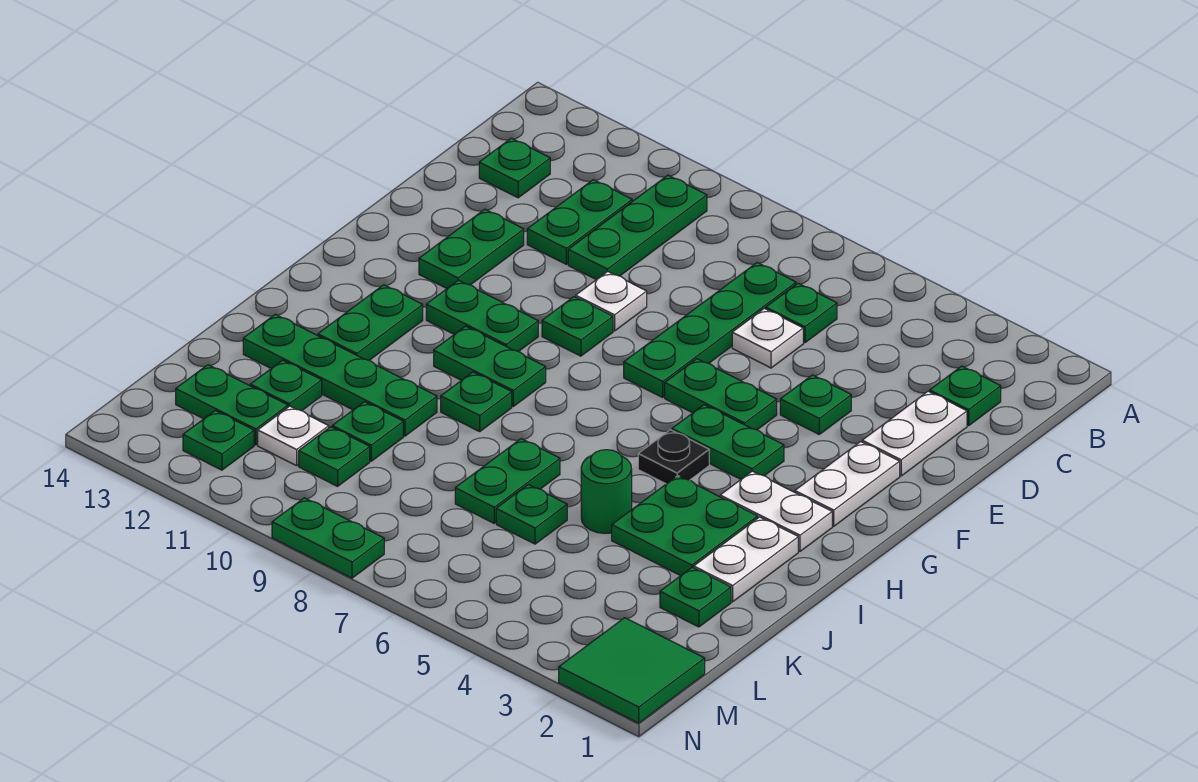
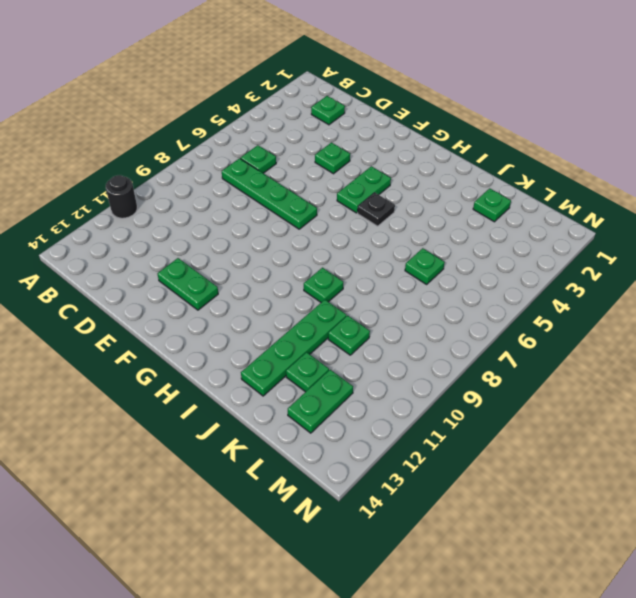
black 1x1 round brick [106,175,137,218] -> none
none -> green 1x3 plate [568,175,707,280]
none -> green 1x2 plate [527,180,632,264]
none -> green 1x1 plate [479,138,550,198]
none -> white 1x2 plate [862,391,967,476]

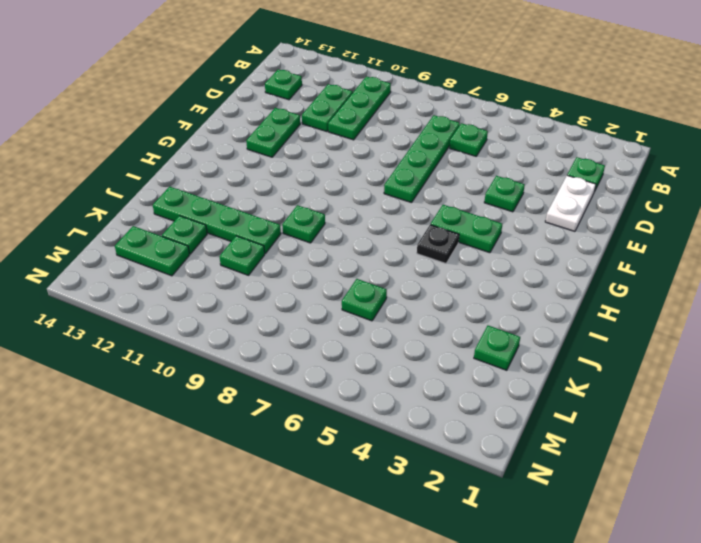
none -> white 1x1 plate [732,308,803,368]
none -> white 1x1 plate [576,271,647,331]
none -> white 1x2 plate [795,442,900,526]
none -> green 1x2 plate [665,359,777,430]

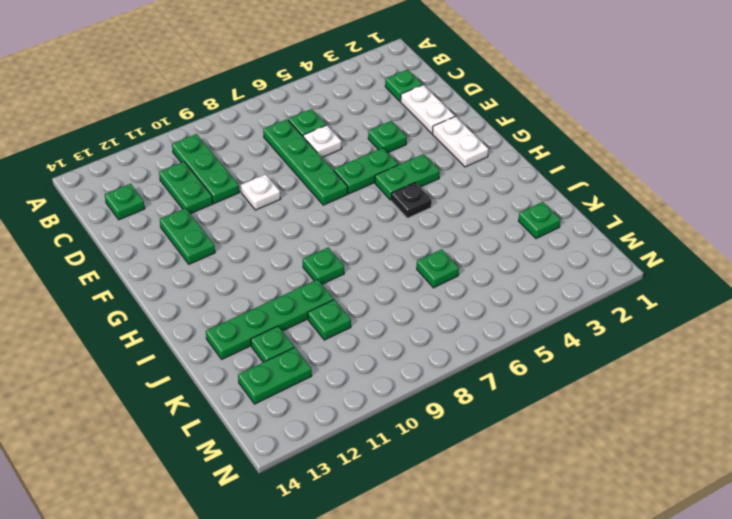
none -> green 1x1 plate [542,297,613,356]
none -> green 1x2 plate [426,280,538,352]
none -> white 1x2 plate [720,471,832,551]
none -> green 1x2 plate [434,326,546,406]

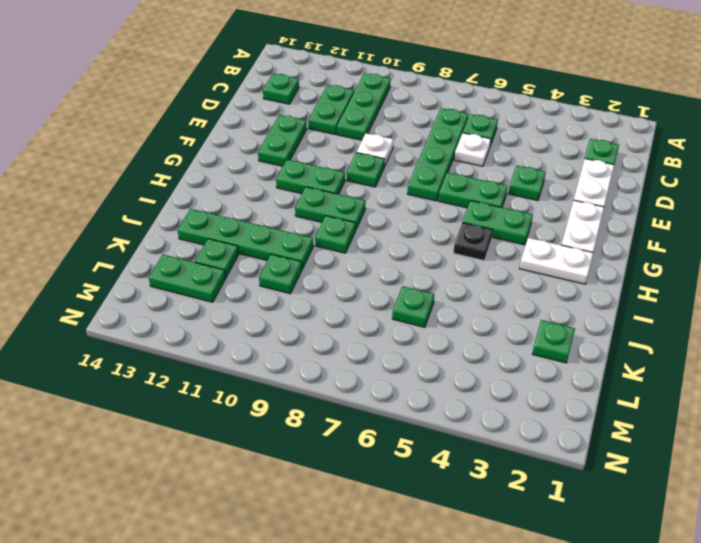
none -> green 1x2 plate [318,285,423,360]
none -> white 1x2 plate [694,517,798,602]
none -> green 2x2 plate [612,476,758,576]
none -> green 1x1 round brick [581,450,632,533]

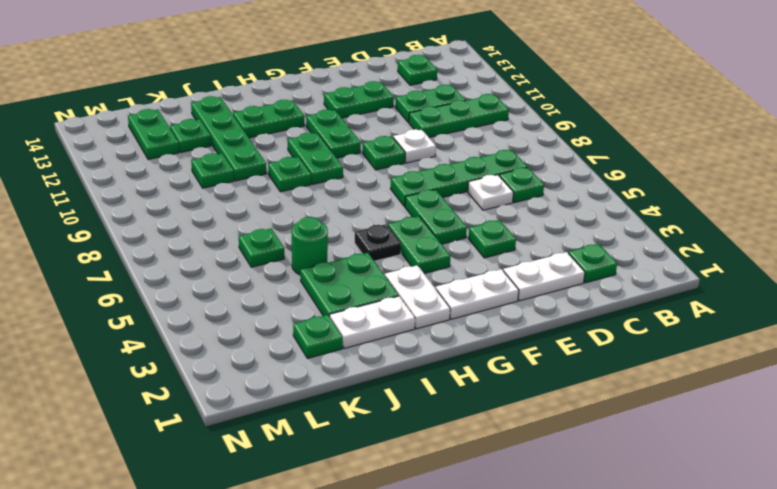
none -> green 1x2 plate [455,439,560,523]
none -> green 1x1 plate [299,427,370,486]
none -> white 1x1 plate [258,406,329,466]
none -> green 2x2 tile [559,618,705,723]

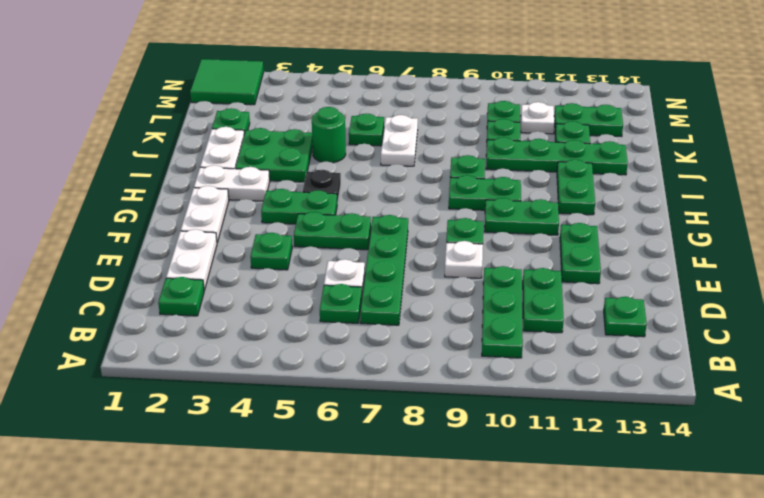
white 1x2 plate [381,115,418,166] -> green 1x2 plate [455,439,560,523]
none -> green 1x1 plate [183,411,254,470]
none -> green 1x2 plate [272,498,384,578]

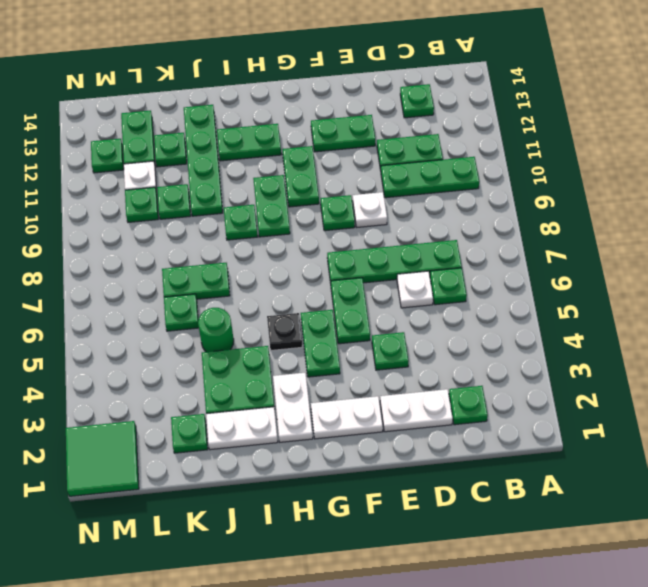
none -> green 1x2 plate [272,498,384,578]

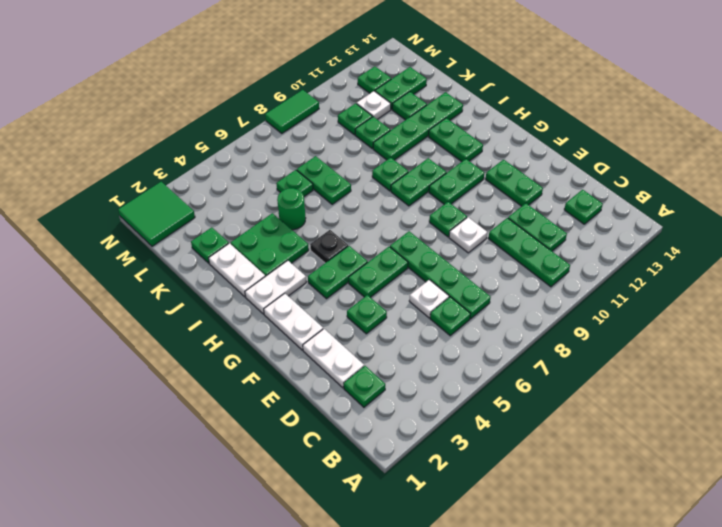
green 1x2 tile [265,90,319,133] -> green 1x2 plate [272,498,384,578]

